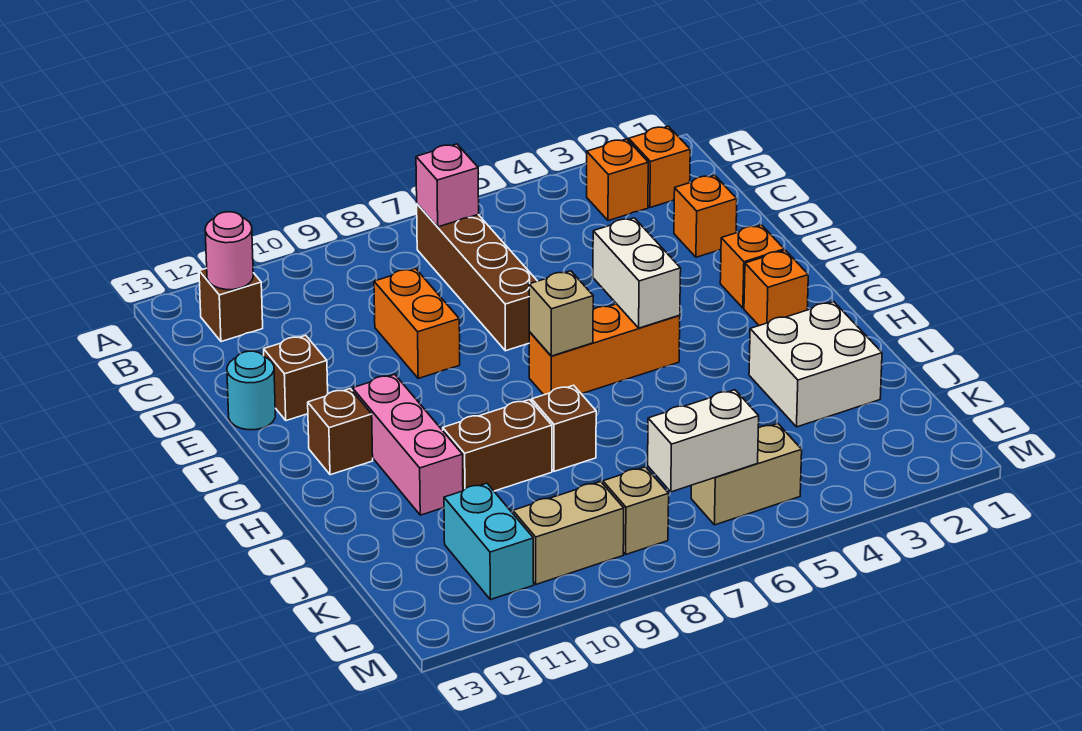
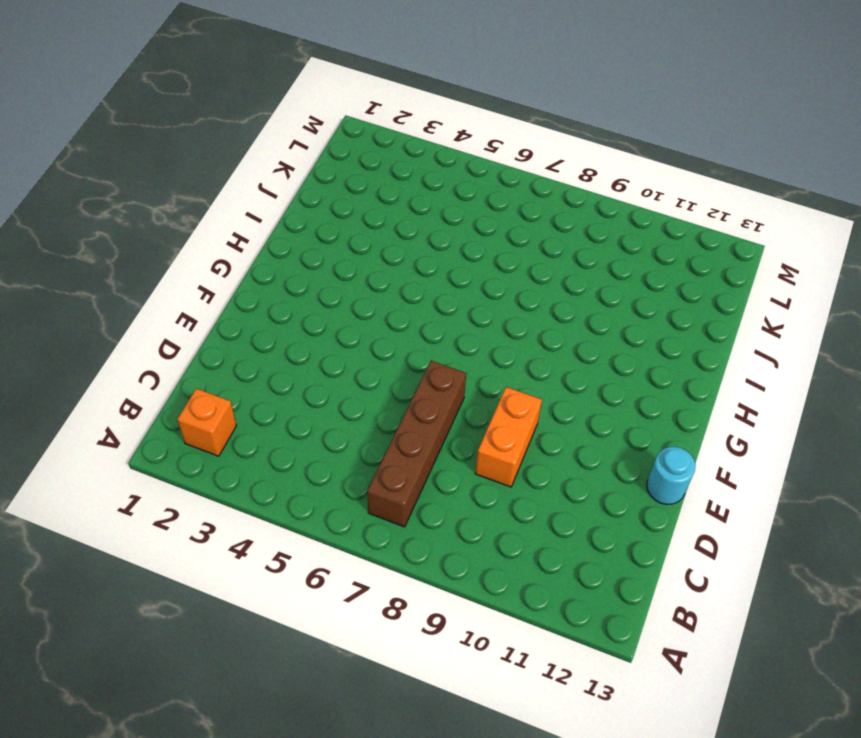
none -> orange 1x1 brick [587,139,648,221]
none -> brown 1x1 brick [199,268,263,342]
none -> orange 1x1 brick [674,175,737,257]

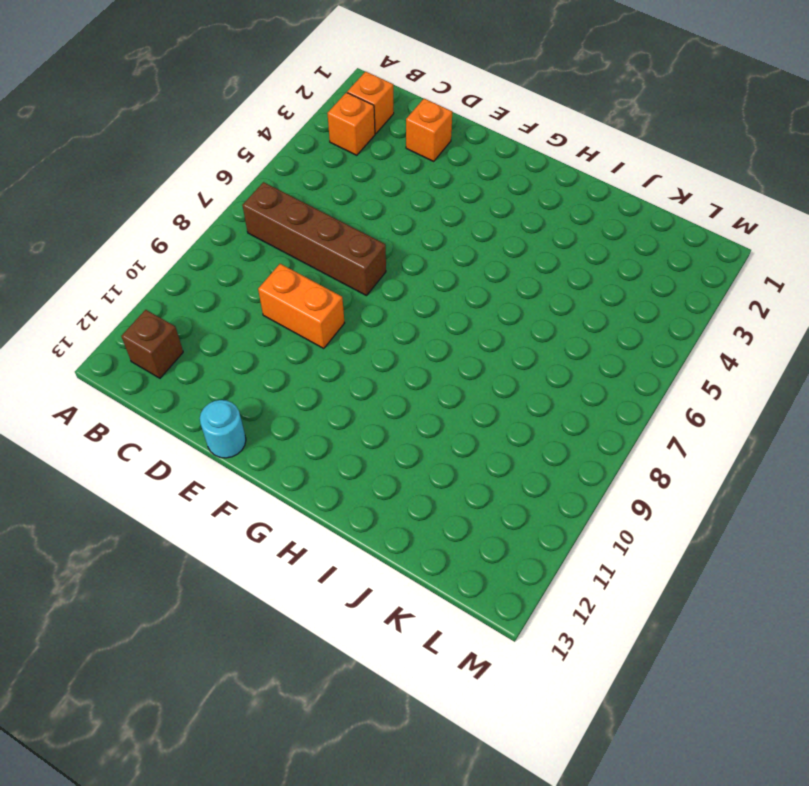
none -> brown 1x1 brick [264,335,328,421]
none -> orange 1x1 brick [720,225,784,308]
none -> orange 1x1 brick [744,250,808,326]

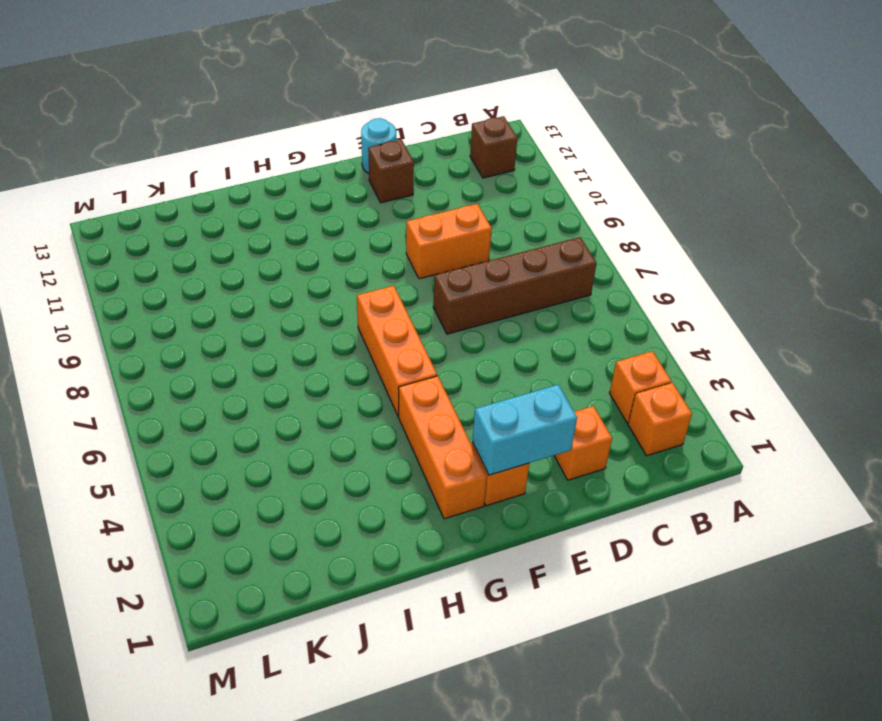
cyan 1x2 brick [472,384,577,475] -> cyan 1x2 brick moved to [444,483,534,600]
orange 1x3 brick [399,376,487,519] -> orange 1x1 brick [744,250,808,326]
none -> pink 1x3 brick [352,374,463,515]
none -> brown 1x1 brick [308,389,373,475]
none -> white 2x2 brick [749,302,882,427]

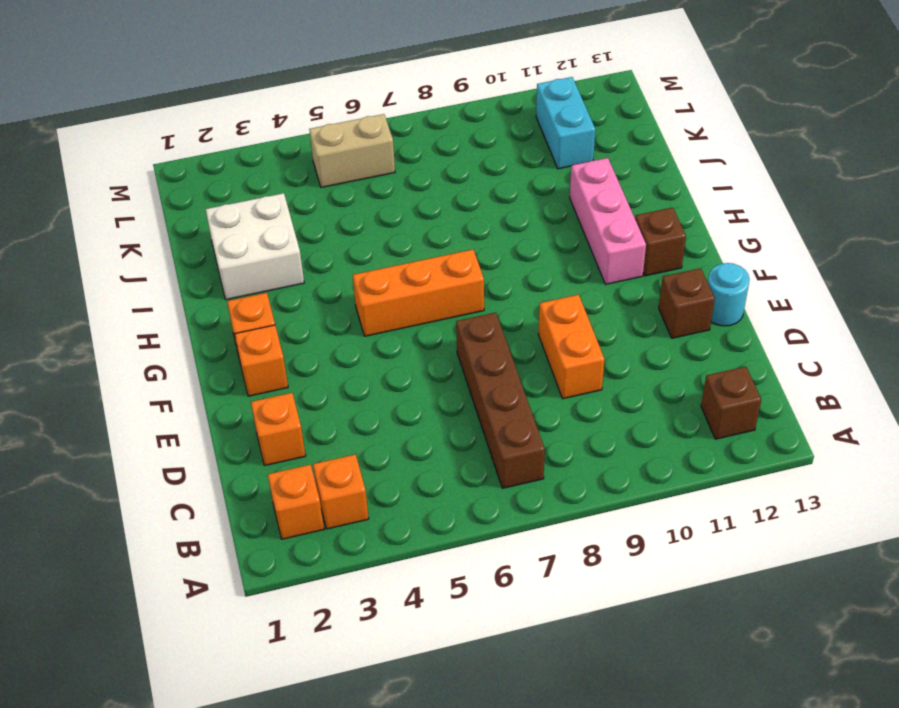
none -> brown 1x1 brick [531,385,596,471]
none -> brown 1x2 brick [443,400,552,491]
none -> tan 1x1 brick [603,467,669,554]

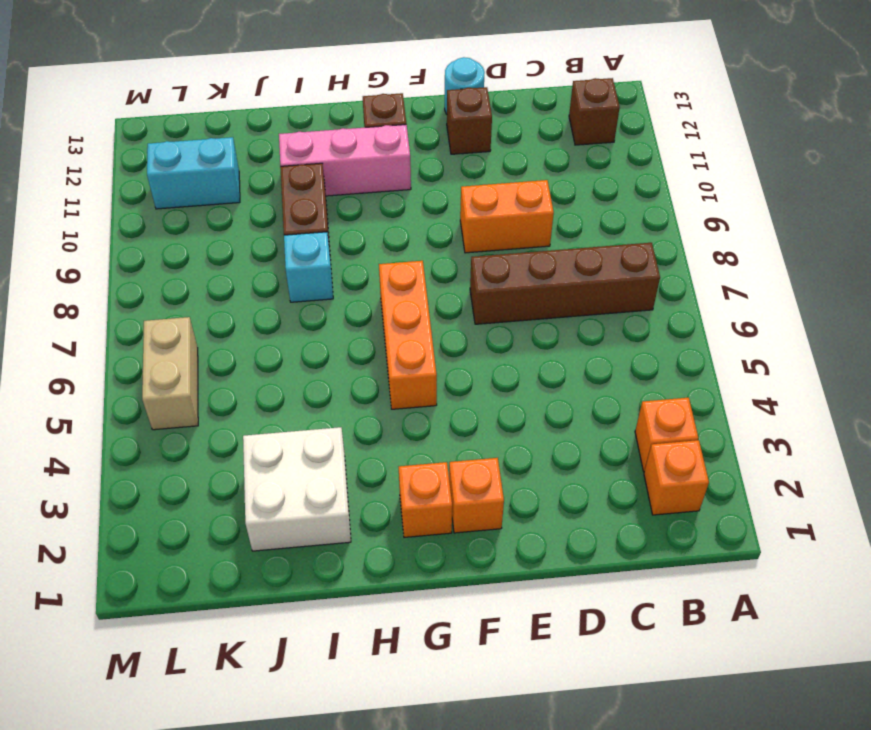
cyan 1x1 brick [284,232,333,302] -> brown 1x1 brick [531,385,596,471]
none -> orange 1x1 brick [674,175,737,257]
none -> tan 1x1 brick [603,467,669,554]
none -> tan 1x2 brick [513,482,624,584]

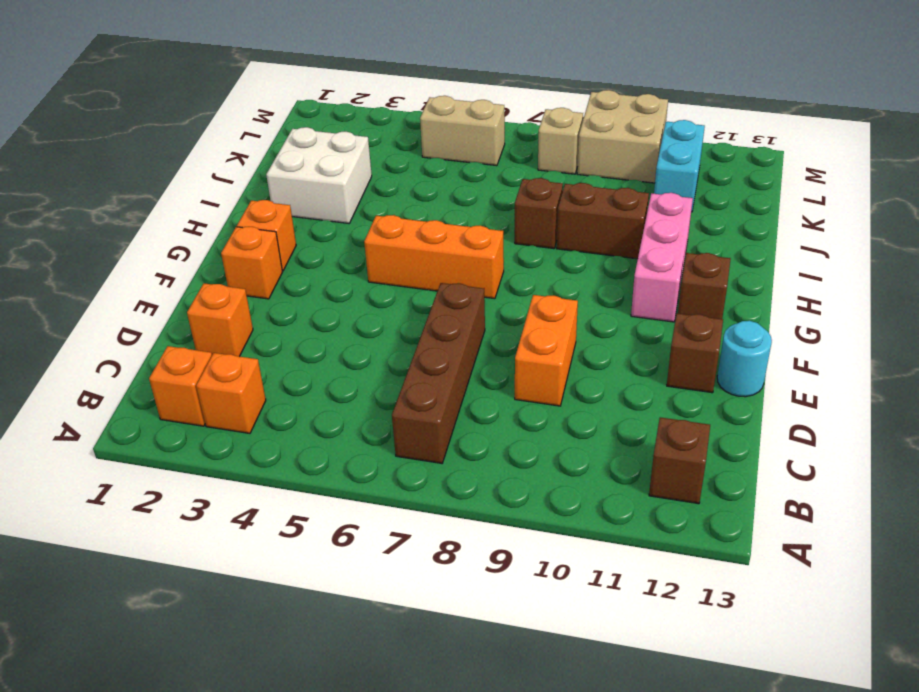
tan 2x2 brick [577,90,668,183] -> tan 1x2 brick [513,482,624,584]
none -> pink 1x1 brick [416,144,479,227]
none -> pink 1x1 round brick [205,212,253,290]
none -> white 1x2 brick [593,218,681,328]

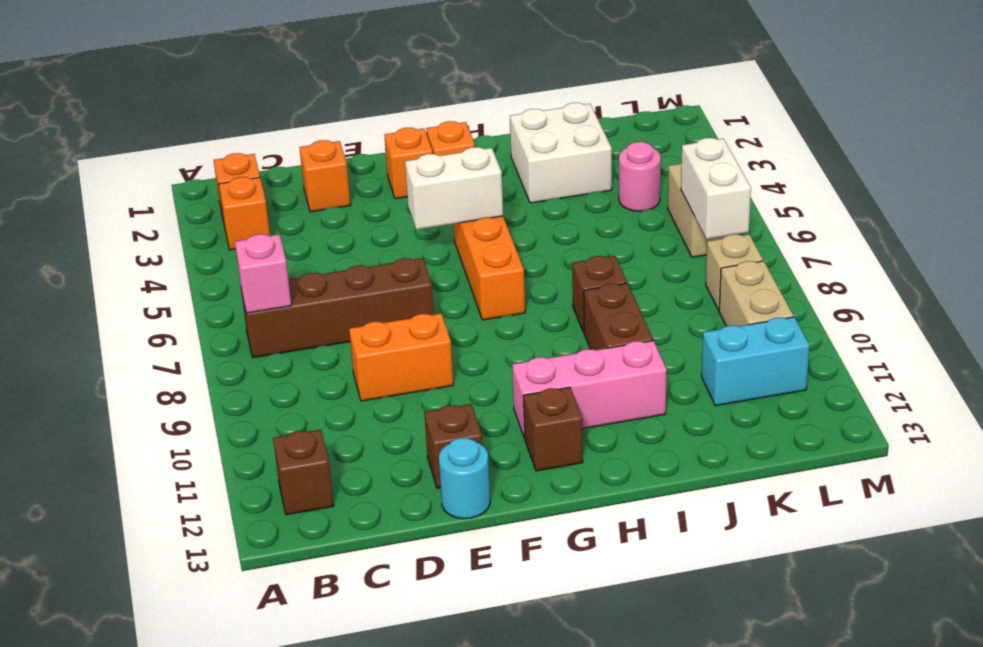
pink 1x1 round brick [619,142,661,211] -> pink 1x1 round brick moved to [205,212,253,290]
none -> tan 1x1 brick [529,271,593,356]

